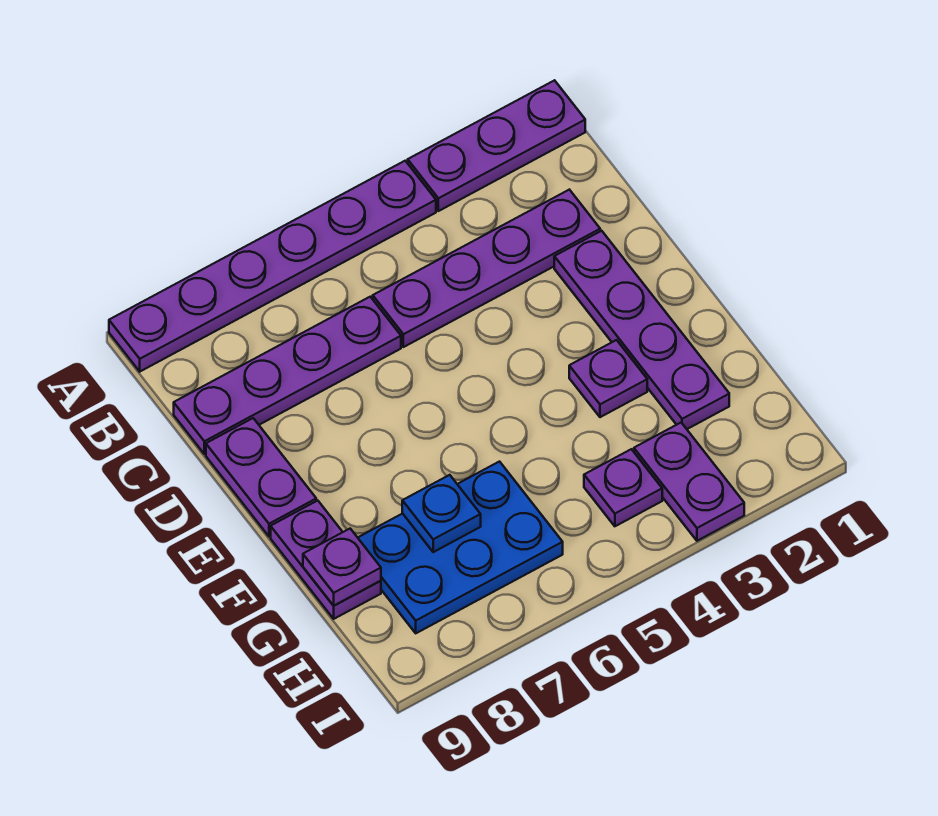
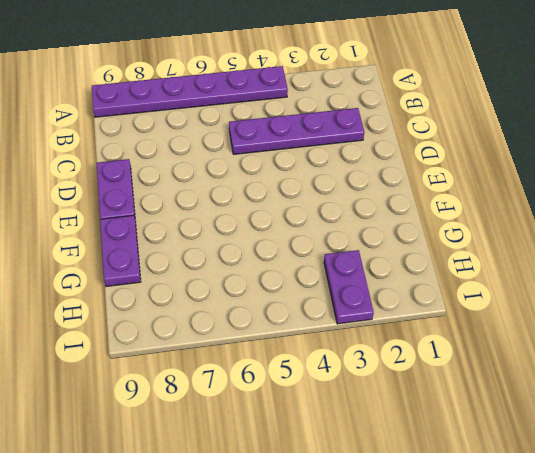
none -> purple 1x3 plate [408,80,585,211]
none -> purple 1x4 plate [174,297,401,454]
none -> purple 1x4 plate [554,231,729,429]

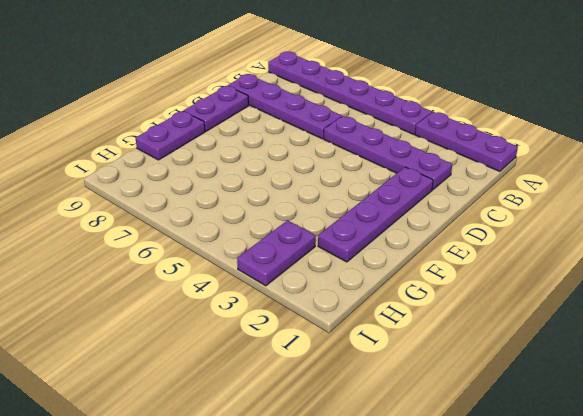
none -> purple 1x1 plate [569,340,647,417]
none -> blue 2x3 plate [358,462,563,633]
none -> purple 1x1 plate [584,449,662,526]

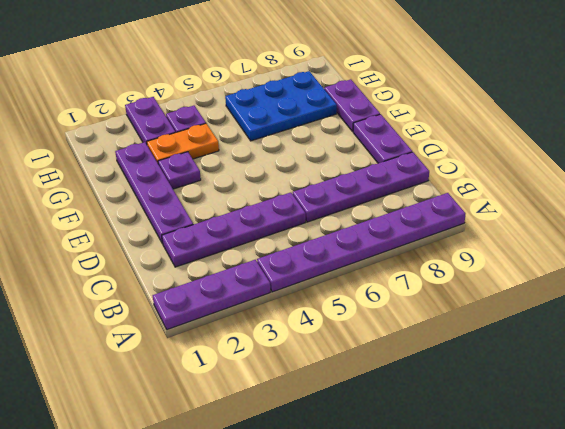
orange 1x2 plate [147,124,219,163] -> none
none -> blue 1x1 plate [402,475,481,552]
none -> purple 1x1 plate [303,529,381,606]

